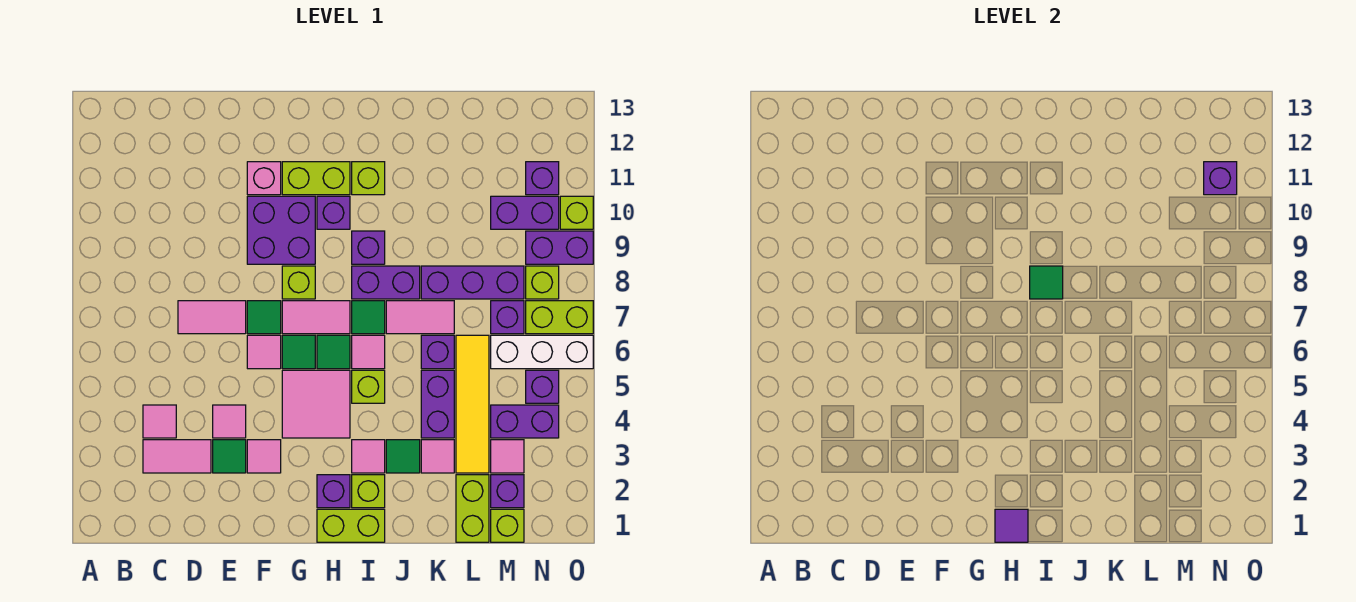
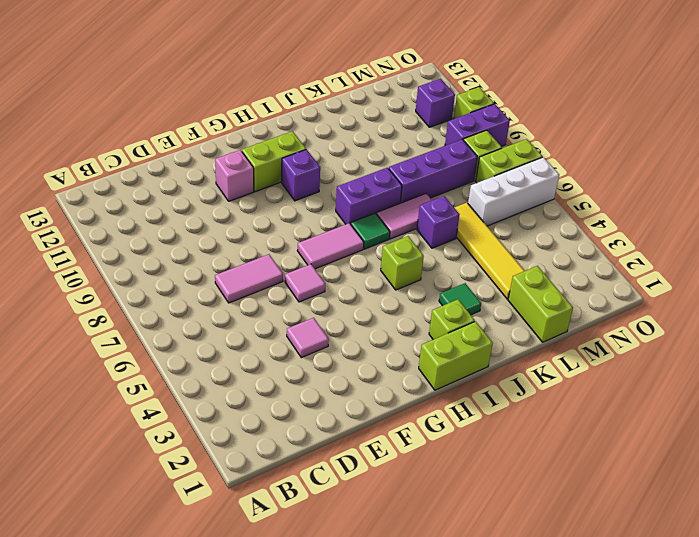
none -> pink 1x2 tile [143,440,211,473]
none -> pink 1x1 tile [143,405,176,438]
none -> green 1x1 tile [213,440,246,473]
none -> pink 1x1 tile [247,440,281,473]

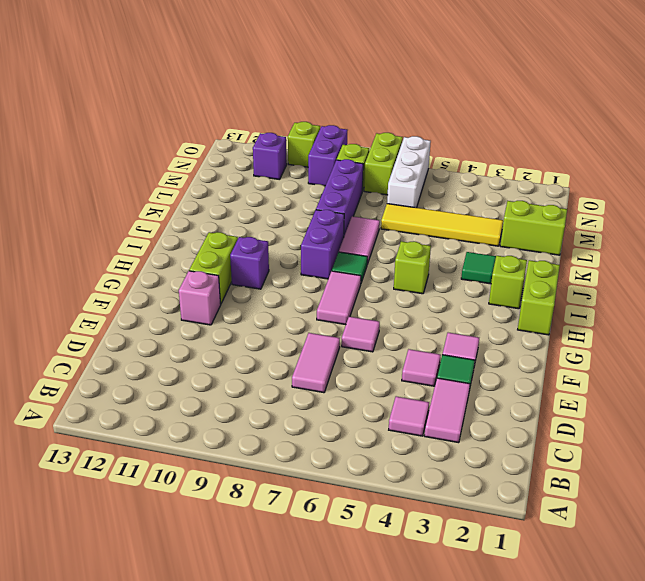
none -> green 1x1 tile [247,301,281,334]
none -> purple 2x2 brick [247,196,315,264]
none -> pink 2x2 tile [282,370,350,438]
none -> green 1x1 tile [282,335,315,369]

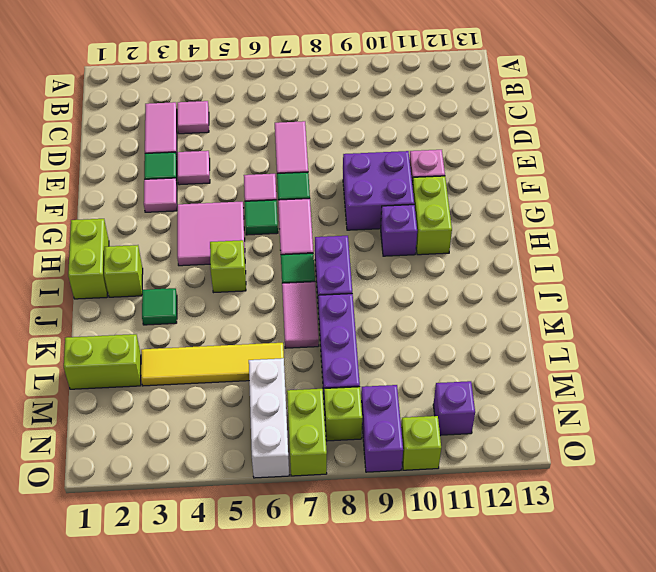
none -> lime 1x1 brick [282,266,315,299]
none -> purple 1x1 brick [317,475,350,508]
none -> green 1x1 tile [317,335,350,369]
none -> pink 1x1 tile [352,440,385,473]

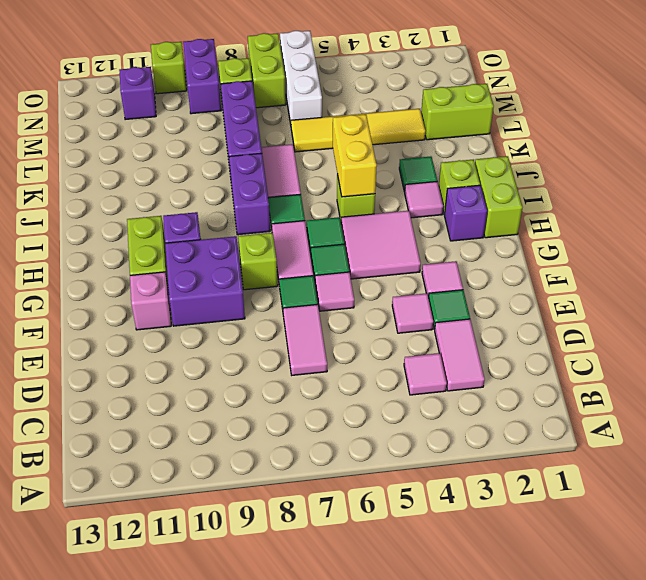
yellow 1x2 brick [333,114,377,197] -> none
none -> pink 1x1 tile [352,335,385,369]
none -> purple 1x1 brick [352,231,385,264]
none -> lime 1x1 brick [352,162,385,195]
none -> pink 1x1 tile [421,440,454,473]

